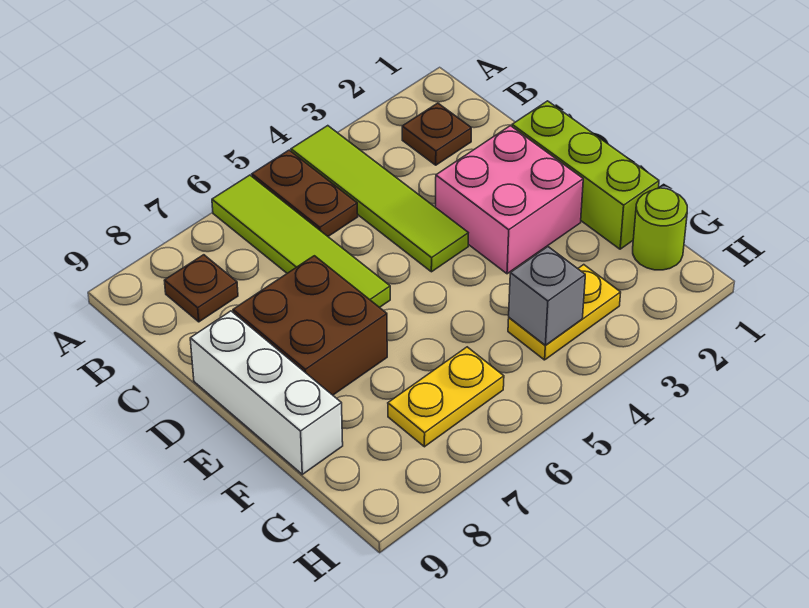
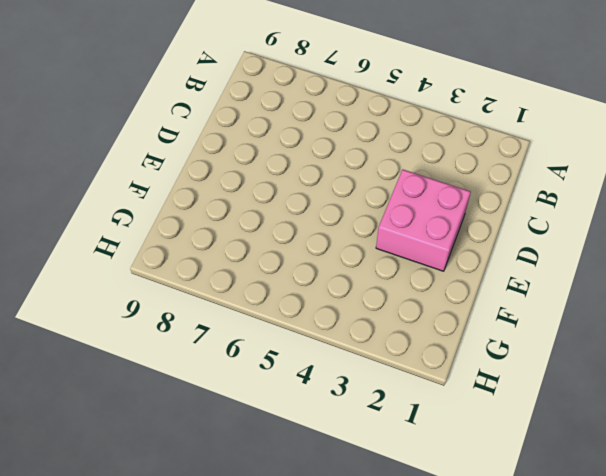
none -> lime 1x4 tile [291,126,468,272]
none -> brown 1x2 plate [252,150,358,236]
none -> lime 1x4 tile [212,175,390,308]

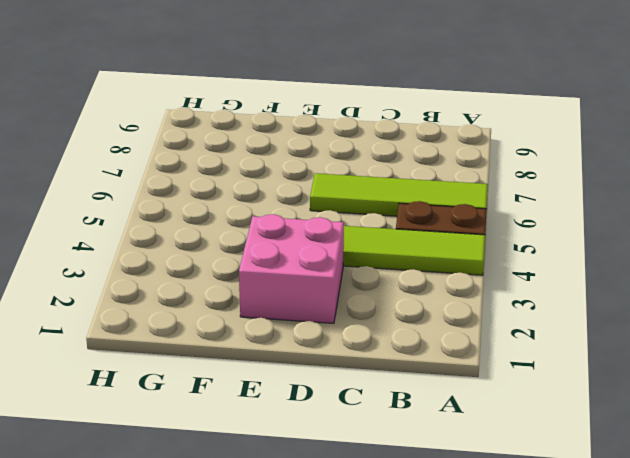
none -> brown 1x1 plate [402,103,471,165]
none -> brown 1x1 plate [164,255,238,322]
none -> lime 1x3 brick [512,101,659,249]

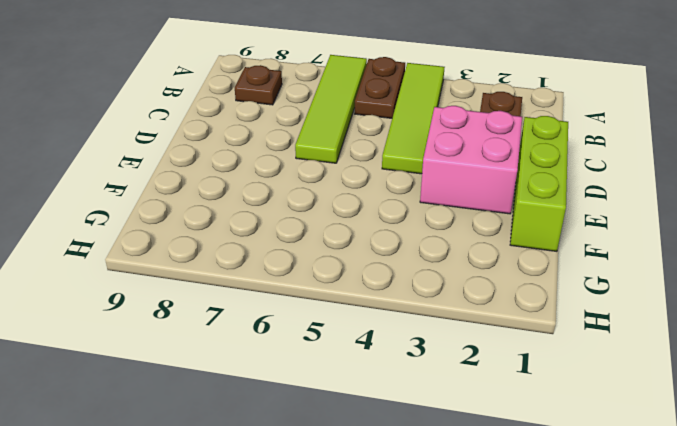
none -> brown 2x2 brick [233,256,387,395]
none -> white 1x3 brick [190,311,343,474]
none -> lime 1x1 round brick [633,188,687,270]

